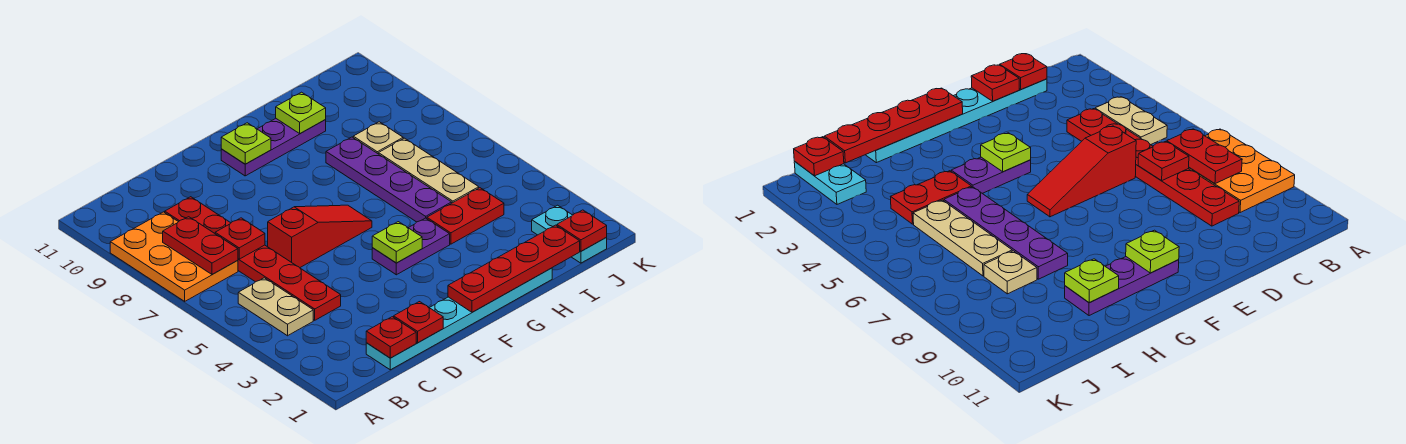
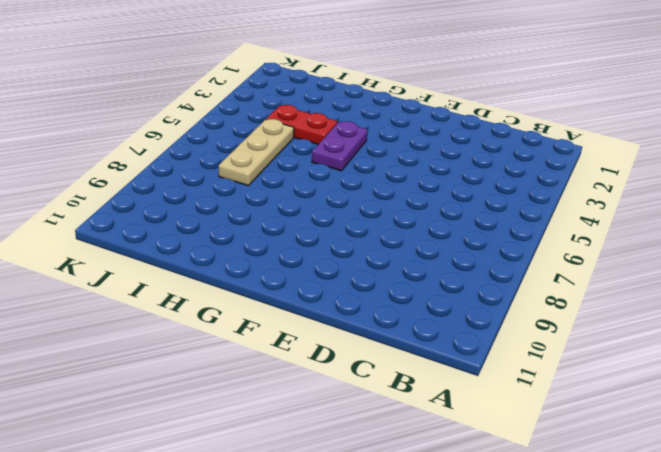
purple 1x2 plate [312,121,368,171] -> purple 1x2 plate turned to [372,218,450,275]
none -> orange 2x3 plate [110,212,238,301]
none -> tan 1x2 plate [238,278,313,336]
none -> cyan 1x6 plate [366,268,552,370]

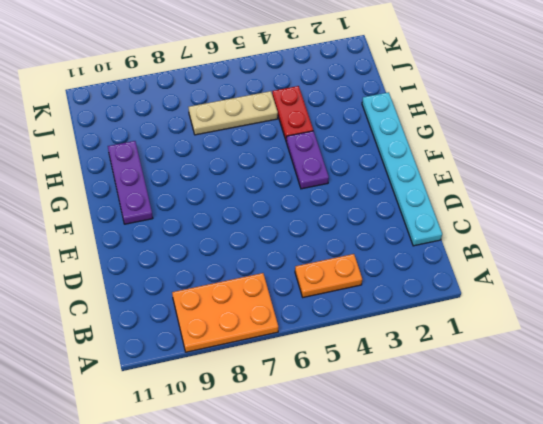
orange 1x2 plate [295,254,362,297] -> tan 1x2 plate [238,278,313,336]
none -> red 1x6 plate [165,197,341,320]
none -> red 1x3 slope [268,205,372,268]
none -> purple 1x4 plate [326,137,452,222]

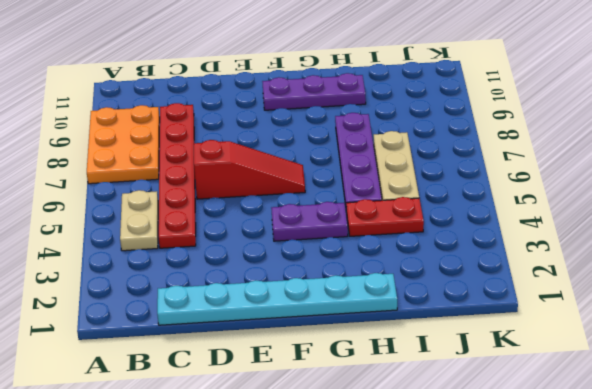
none -> tan 1x1 plate [353,122,403,154]
none -> cyan 1x2 plate [532,205,607,263]
none -> red 1x2 plate [163,217,238,274]

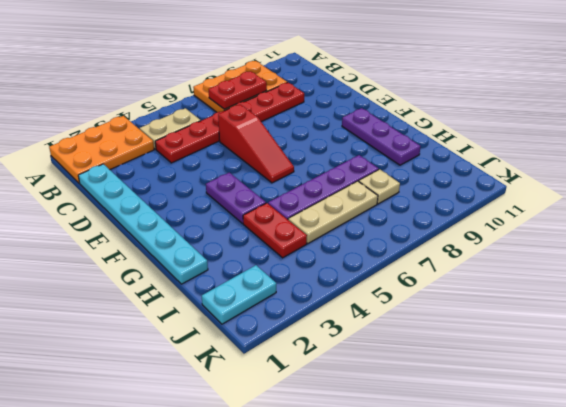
orange 2x3 plate [49,116,154,183] -> none
none -> red 1x1 plate [366,317,416,358]
none -> red 1x1 plate [215,218,265,259]
none -> red 1x1 plate [394,302,443,343]

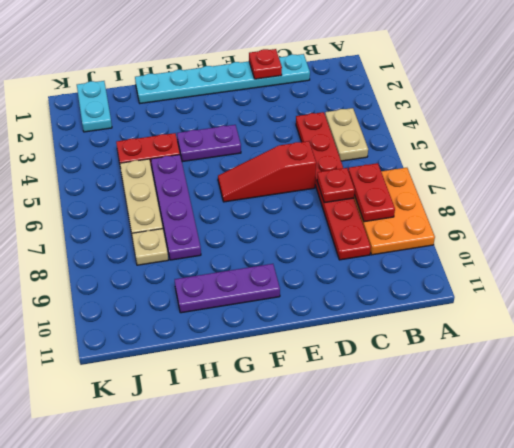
none -> red 1x1 plate [366,317,416,358]
none -> red 1x4 plate [448,225,580,312]
none -> lime 1x1 plate [372,222,422,263]

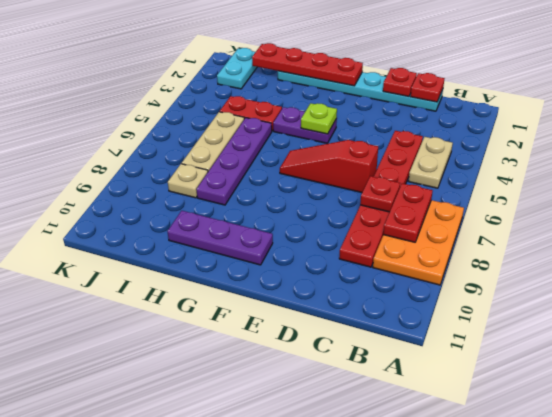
none -> lime 1x1 plate [221,123,271,164]
none -> lime 1x1 plate [276,92,326,133]
none -> red 1x1 plate [557,210,607,251]

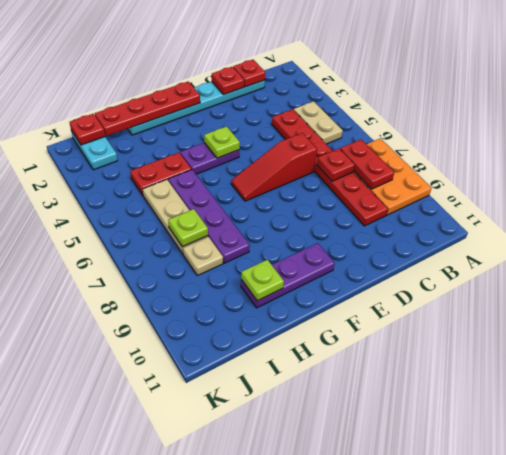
lime 1x1 plate [168,209,208,247] -> lime 1x1 plate moved to [221,123,271,164]

